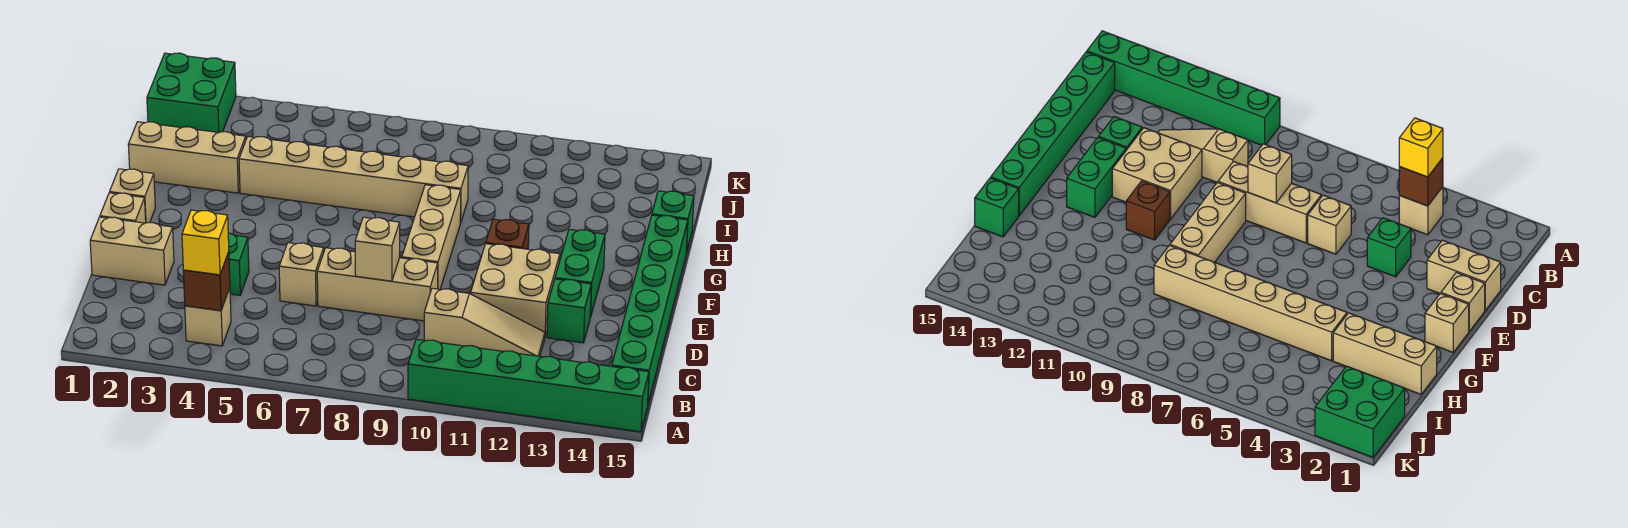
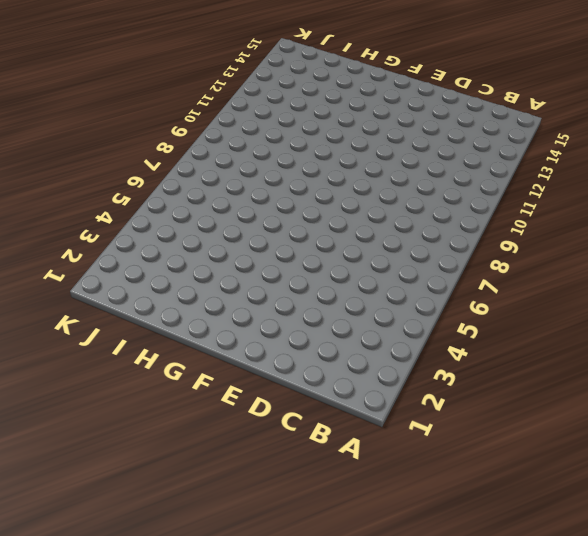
none -> green 1x6 brick [408,339,649,432]
none -> tan 1x1 brick [185,288,231,346]
none -> green 1x6 brick [612,215,688,403]

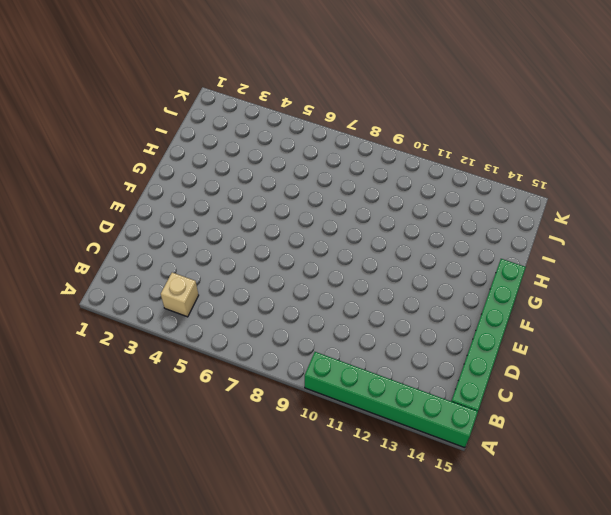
none -> tan 1x3 slope [424,288,545,356]
none -> tan 1x2 brick [90,217,174,285]
none -> green 1x1 brick [228,233,249,295]

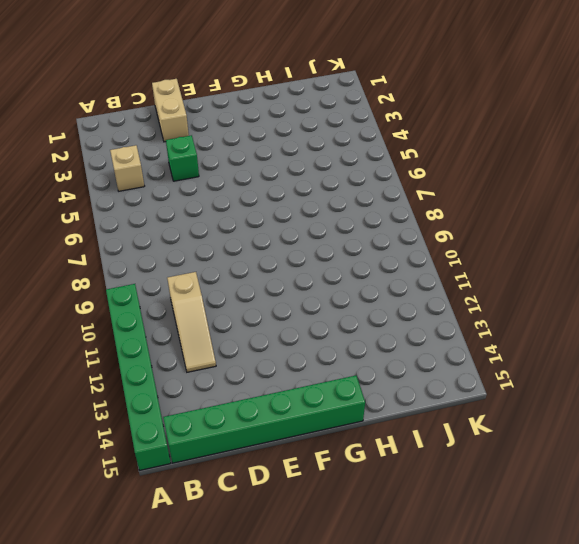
none -> tan 1x1 brick [279,243,324,306]
none -> tan 1x3 brick [317,248,438,321]
none -> tan 2x2 brick [471,244,560,336]

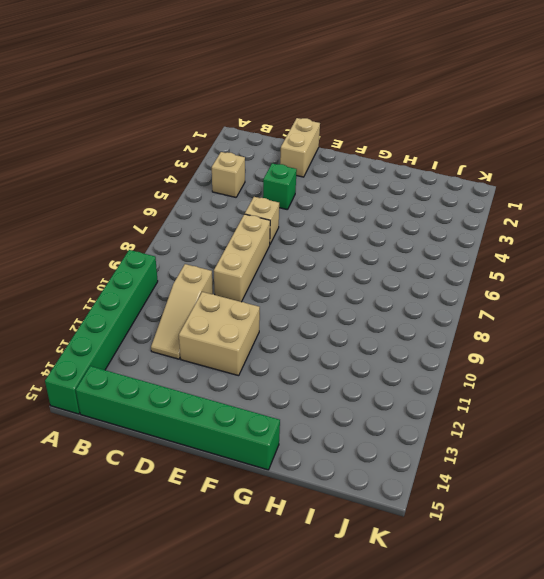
none -> green 1x1 brick [547,279,591,343]
none -> tan 1x1 brick [100,193,146,223]
none -> tan 1x3 brick [402,185,461,289]

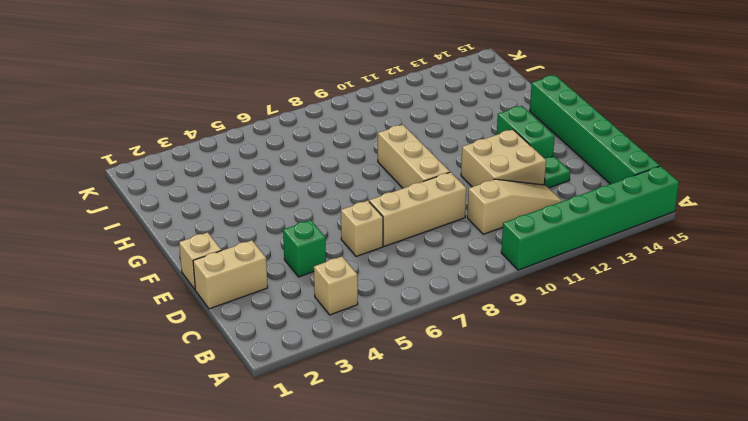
green 1x1 plate [544,156,570,188] -> green 1x1 brick [547,279,591,343]
none -> tan 1x1 brick [110,169,155,223]
none -> brown 1x1 brick [486,219,529,249]
none -> tan 1x3 brick [128,122,246,193]

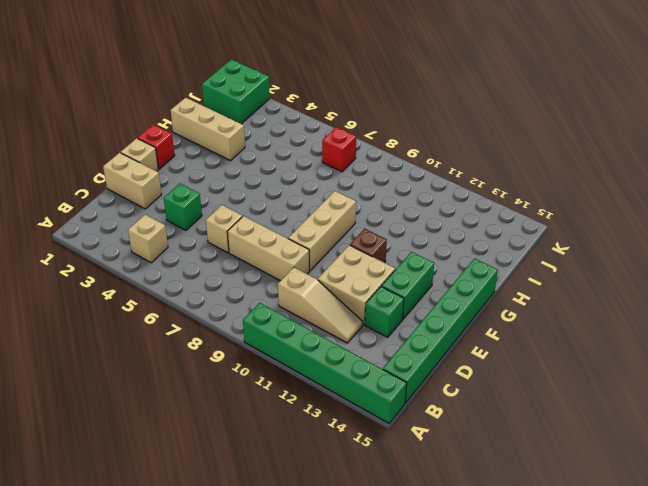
red 1x1 brick [138,125,175,169] -> tan 1x1 brick [110,169,155,223]
red 1x1 brick [322,127,356,172] -> none
none -> tan 1x6 brick [239,137,468,223]
none -> green 1x1 brick [652,191,694,253]
none -> brown 1x1 brick [183,252,230,311]

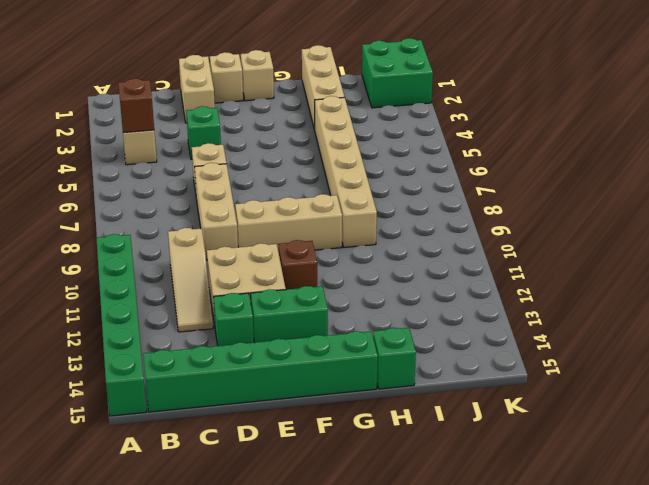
none -> tan 1x1 brick [355,217,400,281]
none -> yellow 1x1 brick [182,210,229,275]

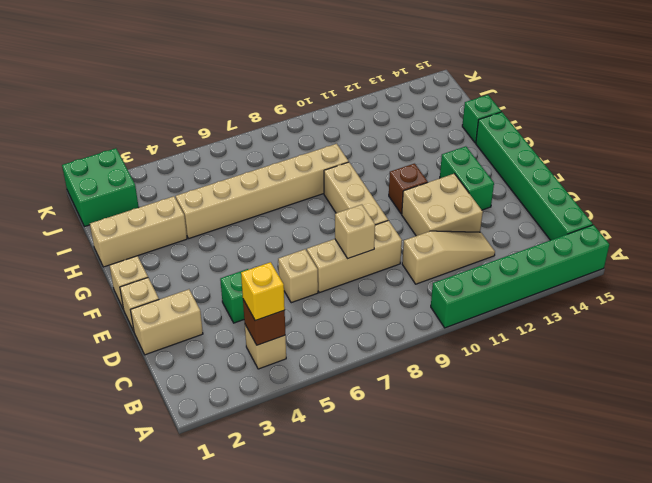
none -> green 1x1 brick [547,279,591,343]

